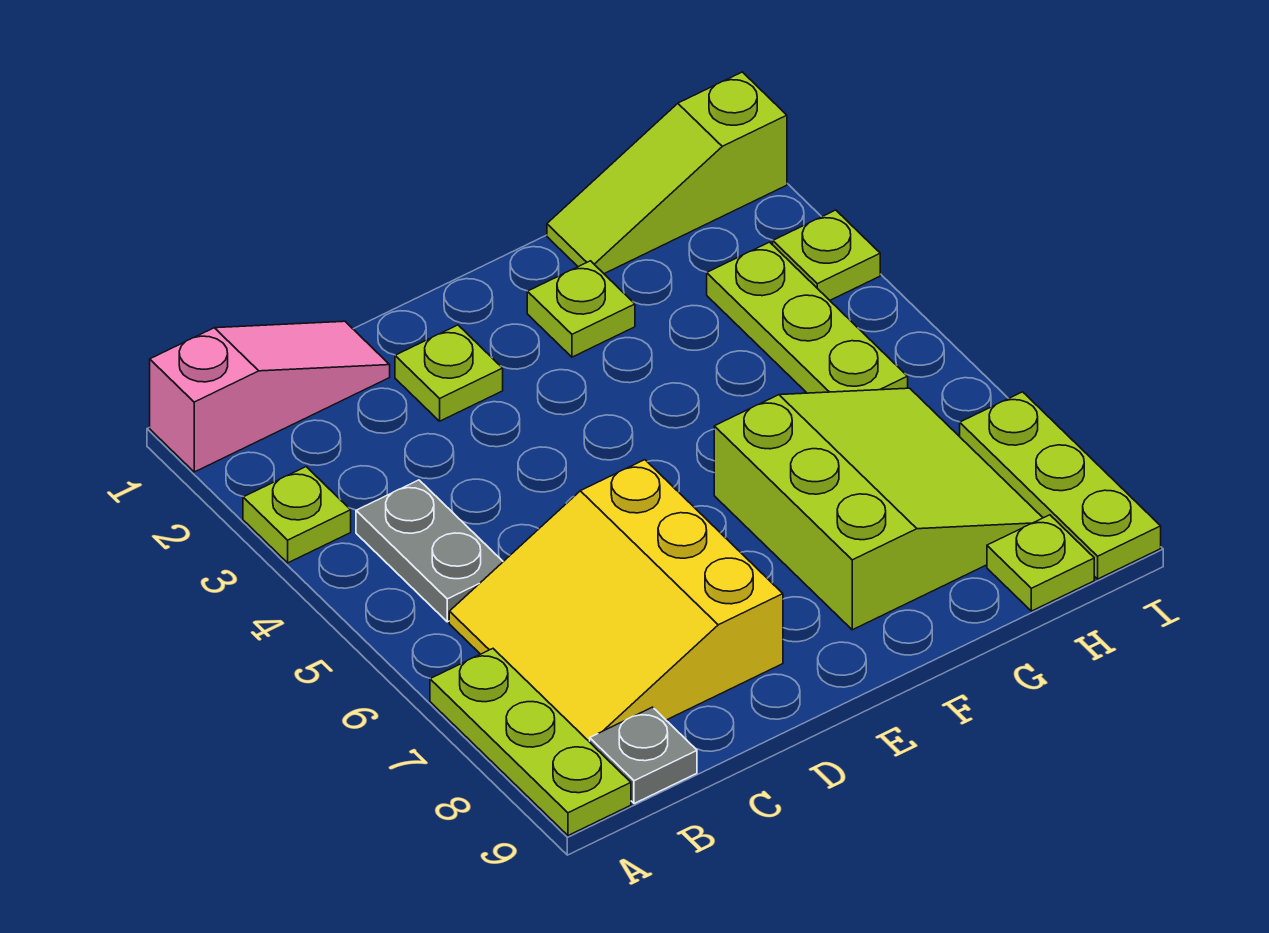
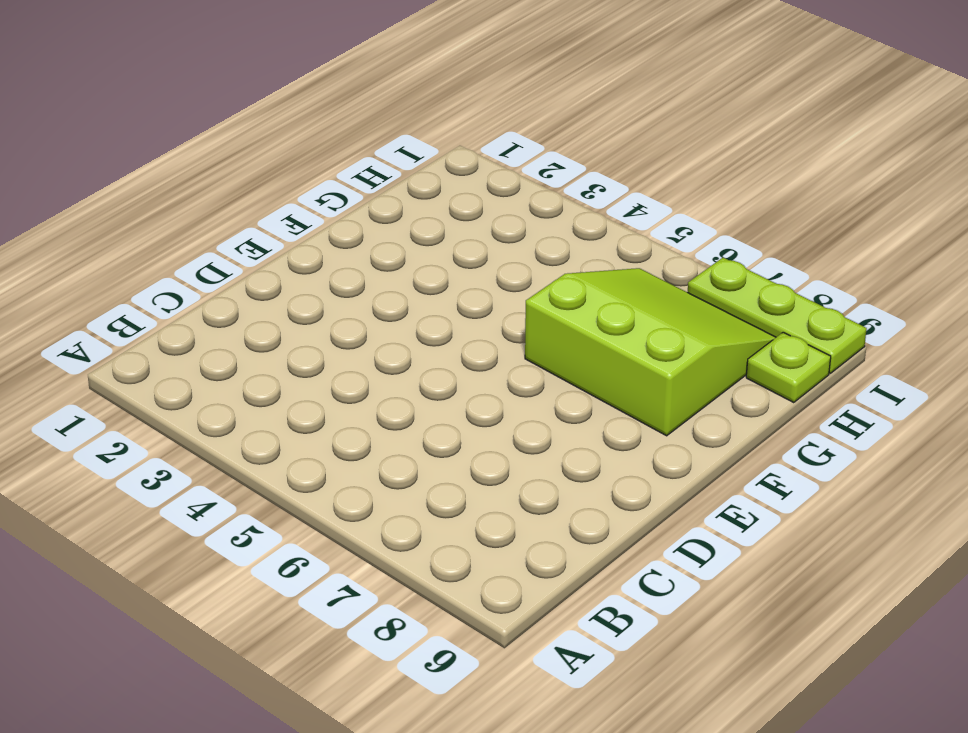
none -> pink 1x3 slope [150,321,390,472]
none -> lime 1x1 plate [243,467,351,563]
none -> lime 1x3 plate [430,649,631,836]

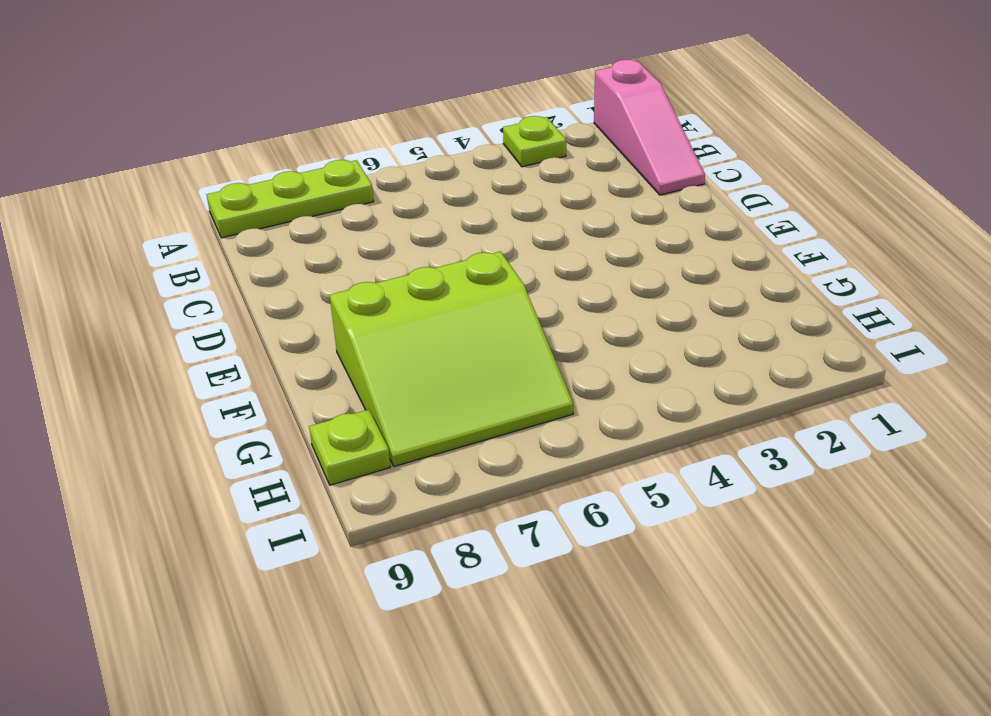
none -> grey 1x2 plate [356,480,503,622]
none -> yellow 3x3 slope [449,460,783,742]
none -> grey 1x1 plate [590,707,697,804]

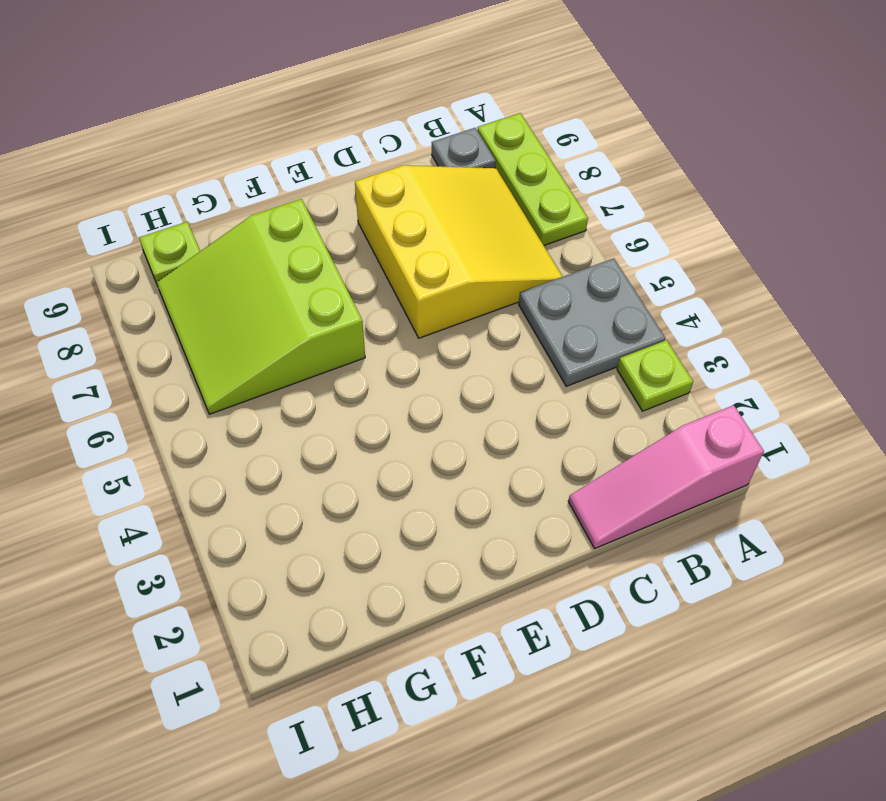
grey 2x2 plate [519,258,665,386] -> grey 1x2 plate [356,480,503,622]
none -> lime 1x1 plate [395,325,503,421]
none -> lime 1x1 plate [527,261,635,357]
none -> lime 1x3 slope [547,72,787,274]

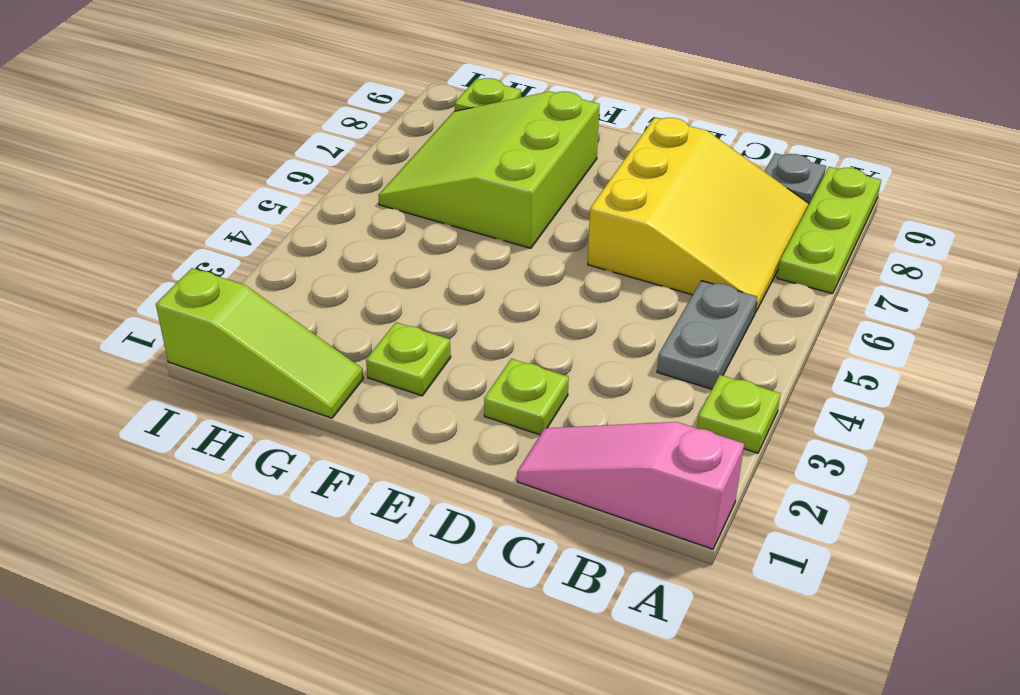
none -> lime 1x3 plate [707,242,908,393]
none -> lime 1x1 plate [773,210,880,300]
none -> lime 1x3 plate [960,392,1161,579]

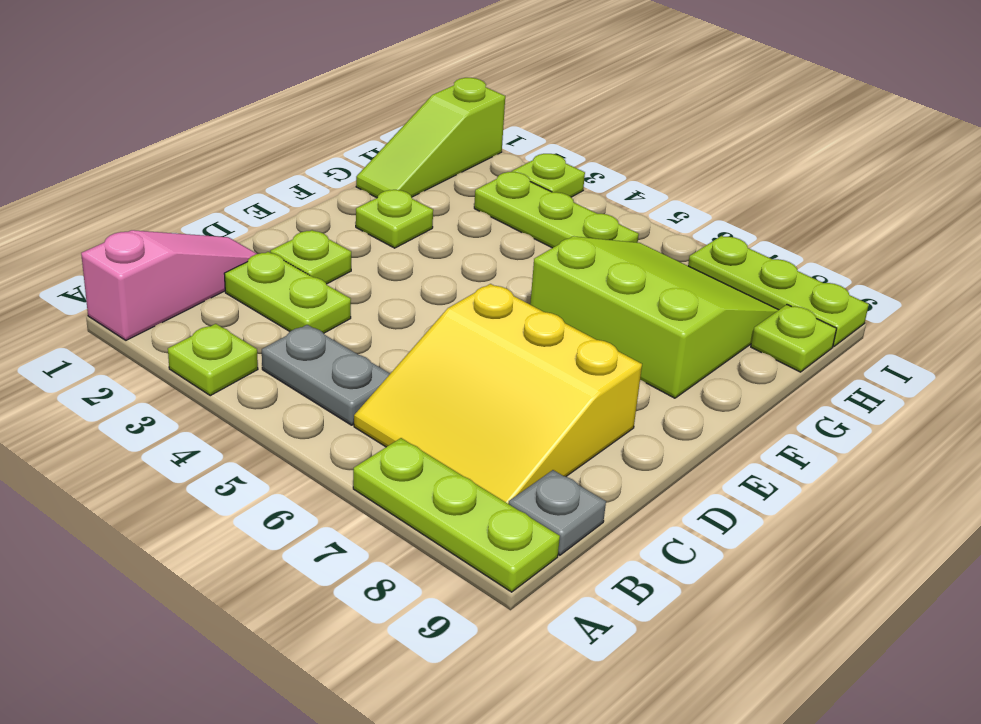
lime 1x2 plate [224,252,351,333] -> none

